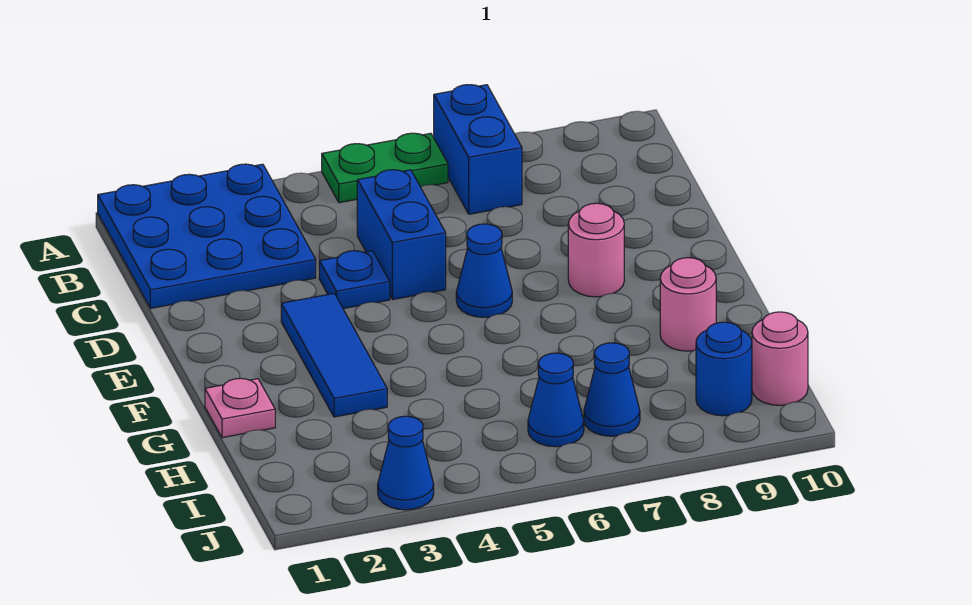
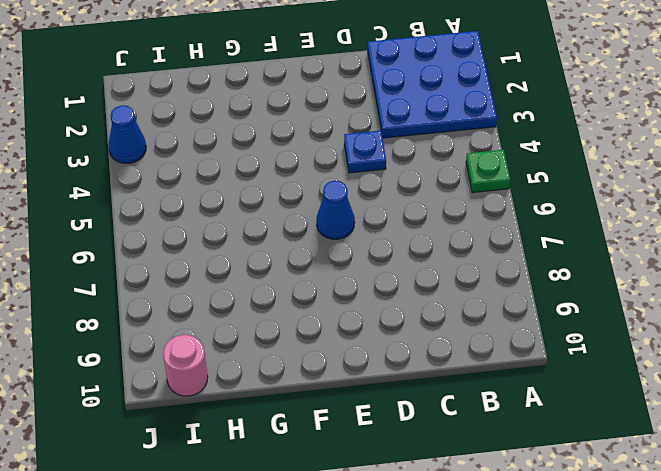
green 1x1 plate [466,150,510,193] -> green 1x2 plate [322,133,448,203]
none -> blue 1x2 brick [434,85,522,214]
none -> blue 1x2 brick [357,170,446,300]
none -> blue 1x3 tile [281,294,387,417]

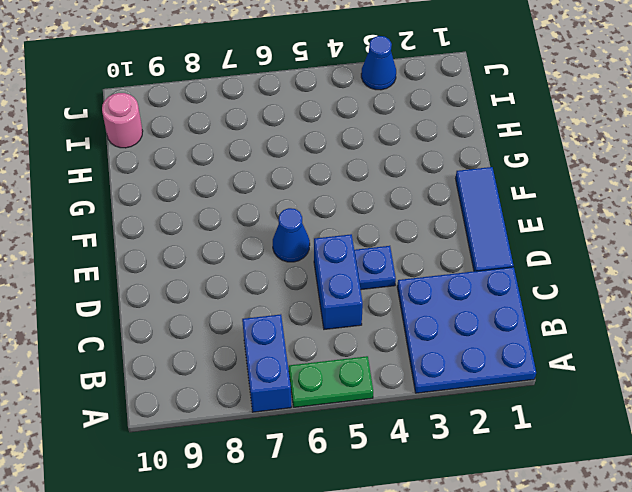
blue 1x3 tile [456,167,513,271] -> blue 1x3 tile moved to [281,294,387,417]
none -> pink 1x1 round brick [568,203,624,297]
none -> pink 1x1 plate [205,378,275,438]
none -> pink 1x1 round brick [660,258,716,351]

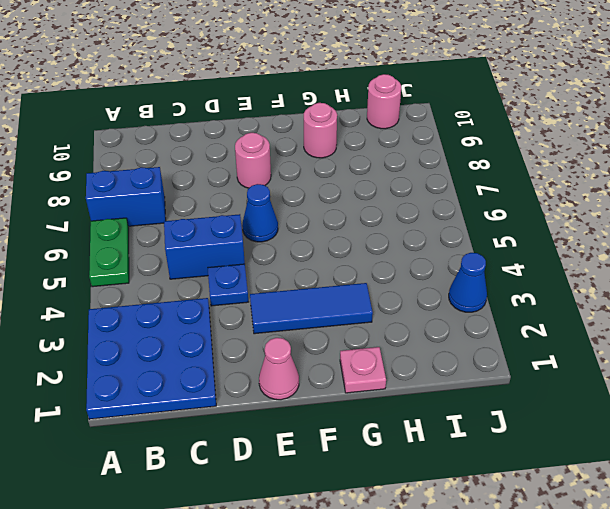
pink 1x1 cone [259,338,299,400] -> none
none -> blue 1x1 cone [528,353,584,447]
none -> blue 1x1 cone [584,343,640,436]
none -> blue 1x1 round brick [696,322,752,416]

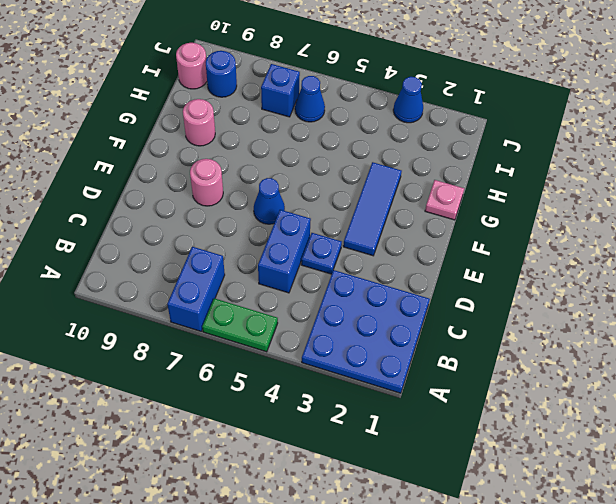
blue 1x1 brick [261,64,300,117] -> blue 1x1 cone [584,343,640,436]

